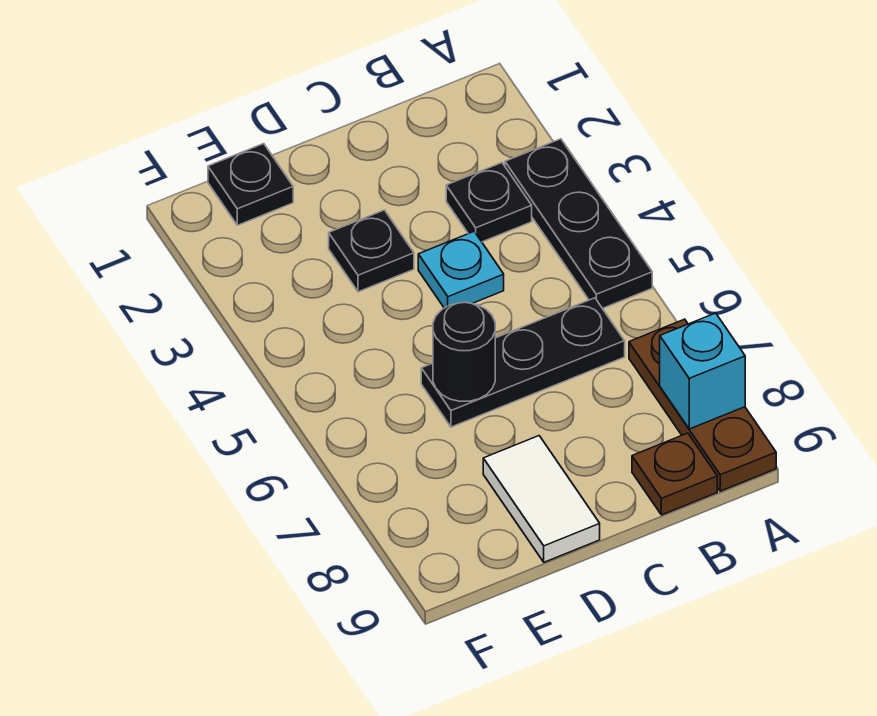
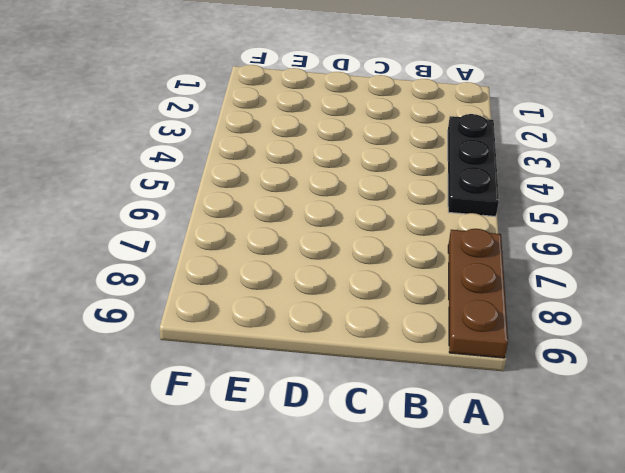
none -> black 1x1 plate [446,163,532,242]
none -> black 1x3 plate [421,298,625,427]

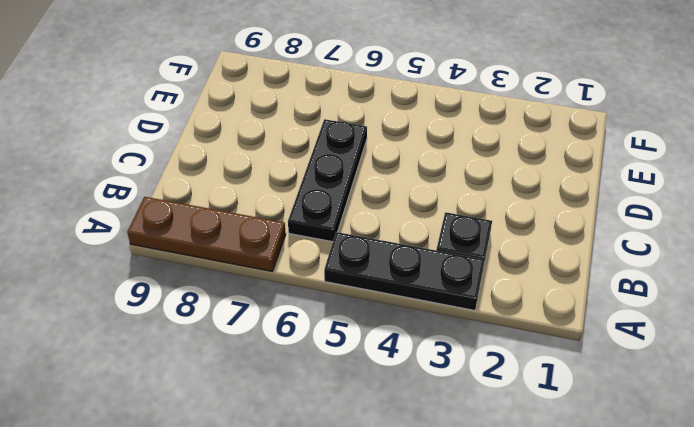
none -> brown 1x1 plate [632,433,717,515]
none -> cyan 1x1 plate [418,232,504,308]

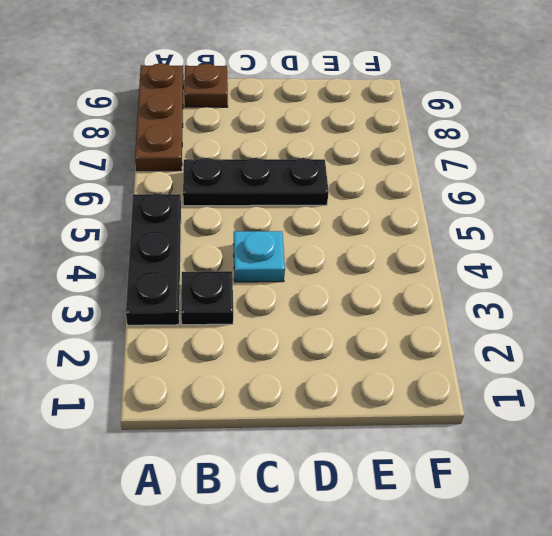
none -> black 1x1 plate [329,210,414,292]
none -> white 1x2 tile [483,436,600,562]

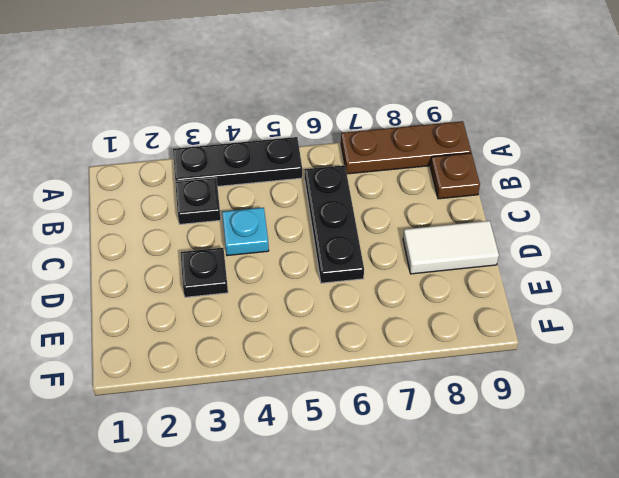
none -> black 1x1 plate [208,144,293,225]
none -> cyan 1x1 brick [660,313,745,429]

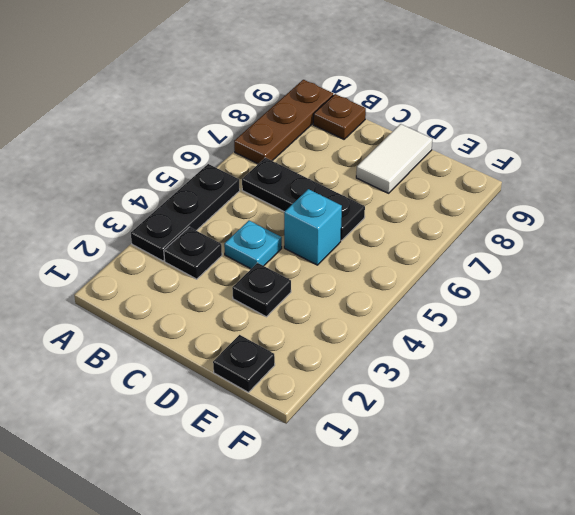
cyan 1x1 brick [284,189,342,265] -> cyan 1x1 brick moved to [660,313,745,429]
none -> black 1x1 round brick [433,302,495,401]

